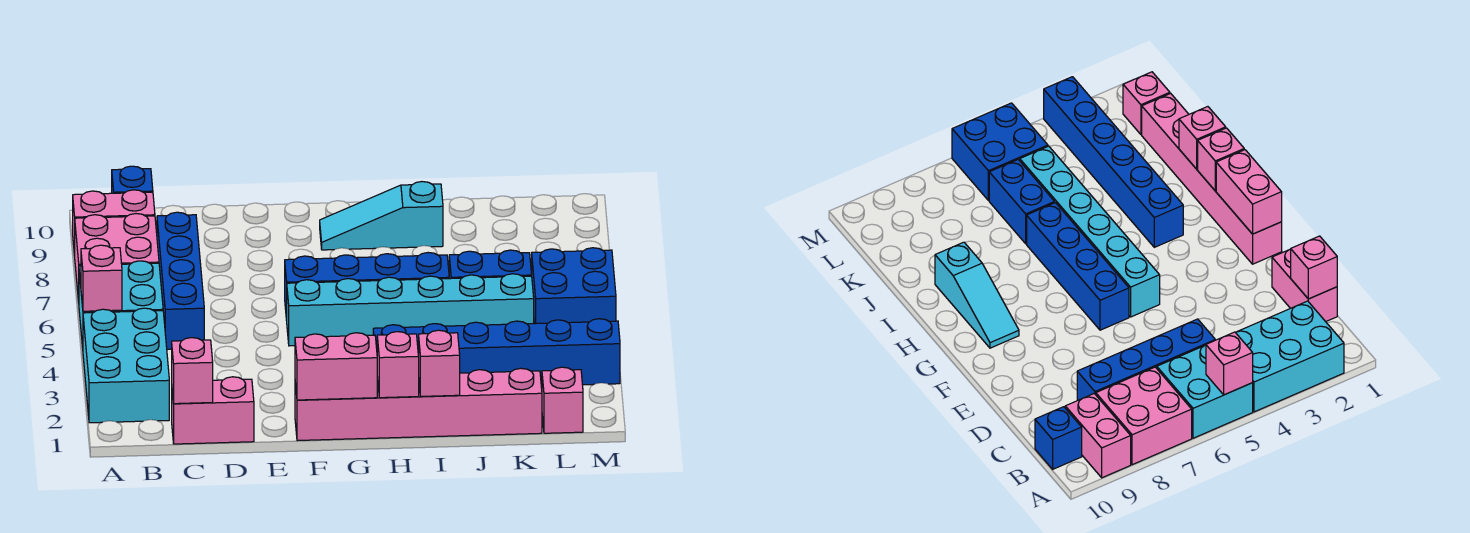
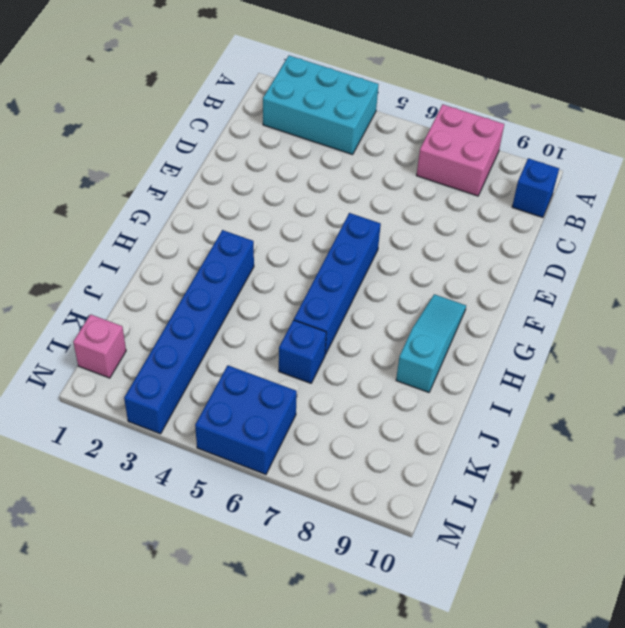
blue 1x1 brick [279,320,326,383] -> blue 1x2 brick [449,250,532,279]
none -> cyan 2x2 brick [79,261,163,347]
none -> pink 1x2 brick [73,190,155,256]
none -> pink 1x2 brick [172,377,254,444]

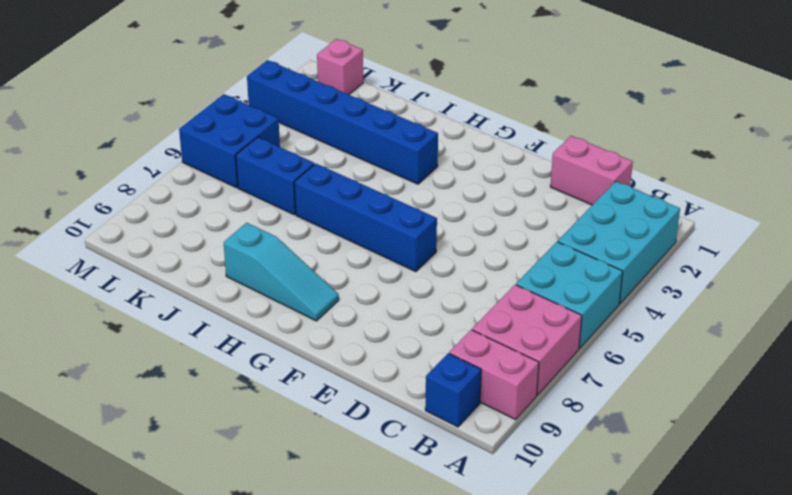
none -> blue 1x4 brick [157,212,204,349]
none -> pink 1x6 brick [295,368,542,441]
none -> cyan 1x6 brick [287,274,534,346]

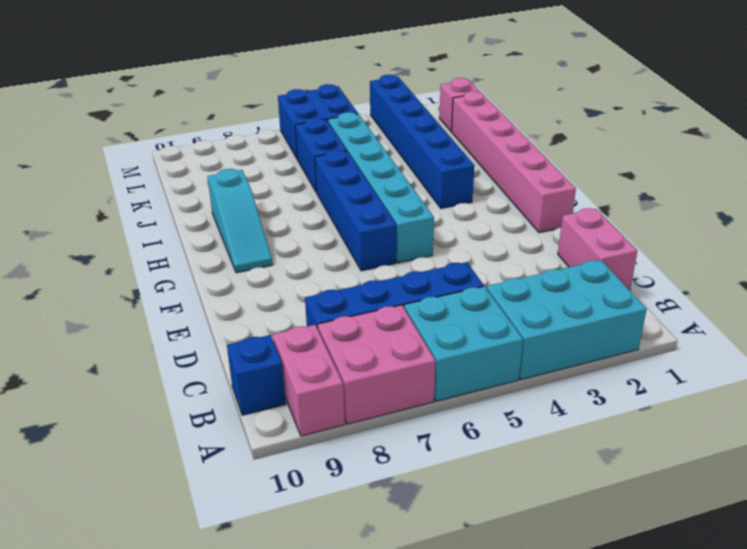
none -> pink 1x1 brick [81,245,122,311]
none -> pink 1x1 brick [172,338,213,404]
none -> pink 1x2 brick [295,333,377,400]

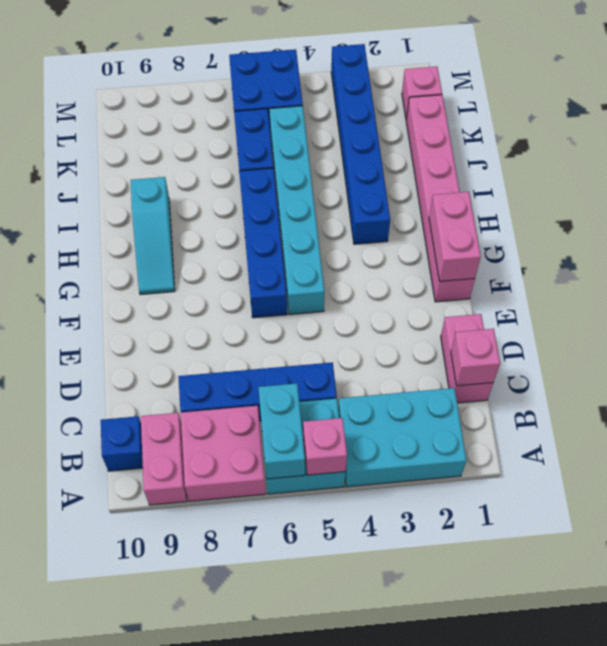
cyan 1x2 brick [258,383,305,479] -> none
none -> pink 1x1 brick [377,332,419,398]
none -> pink 1x1 brick [419,330,460,396]

